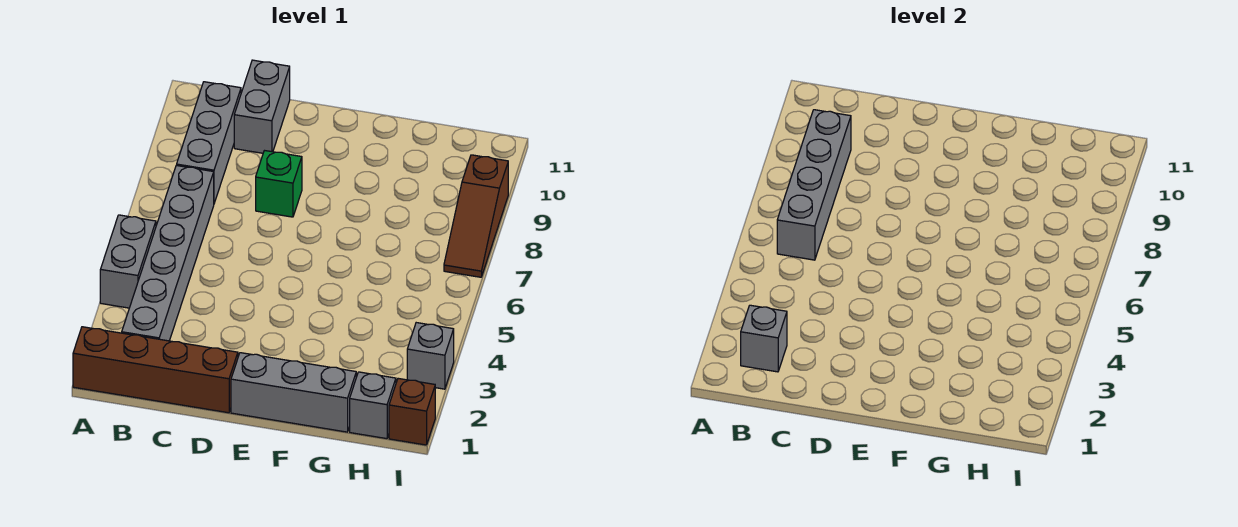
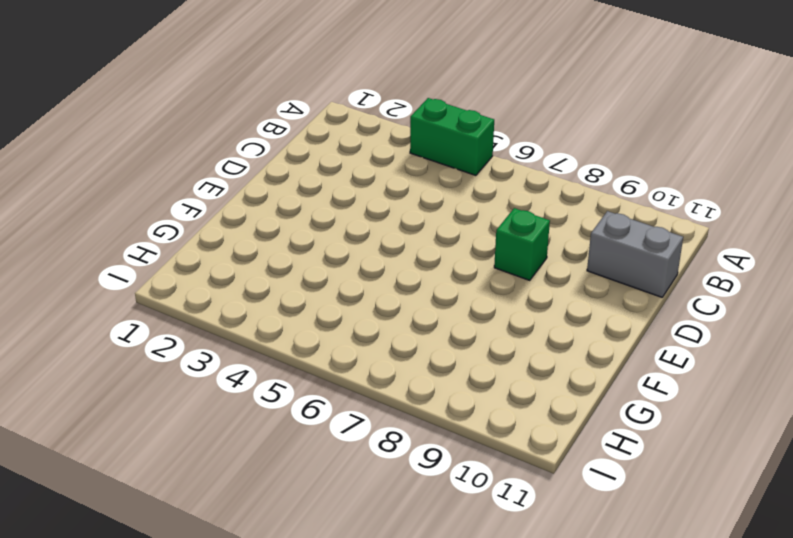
green 1x2 brick [410,98,494,175] -> grey 1x2 brick [100,215,156,308]
none -> brown 1x4 brick [73,327,238,413]
none -> grey 1x6 brick [122,165,214,341]
none -> grey 1x3 brick [177,82,241,203]

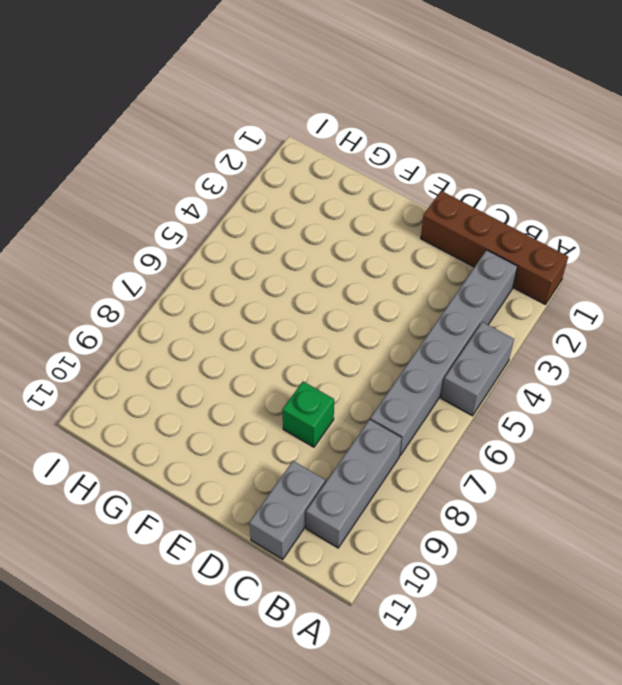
none -> grey 1x3 brick [231,353,356,432]
none -> grey 1x1 brick [350,372,396,439]
none -> brown 1x1 brick [389,378,435,445]

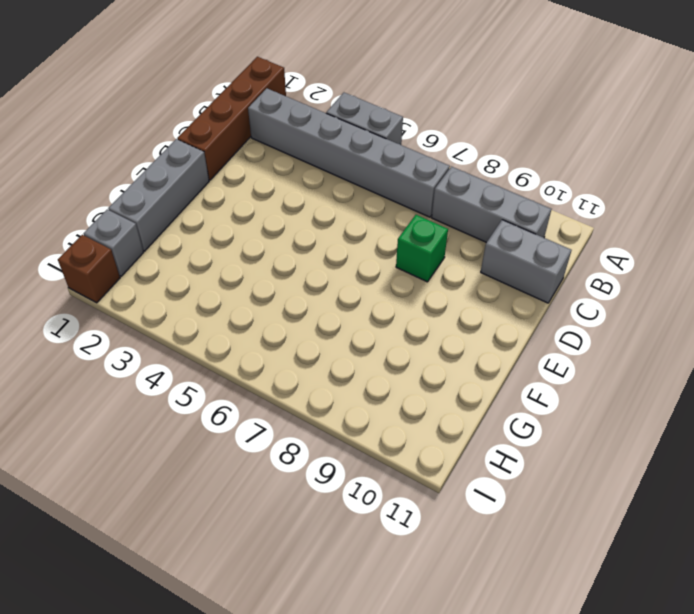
none -> grey 1x1 brick [407,323,454,389]
none -> brown 1x3 slope [444,155,508,277]
none -> grey 1x1 brick [741,305,787,372]

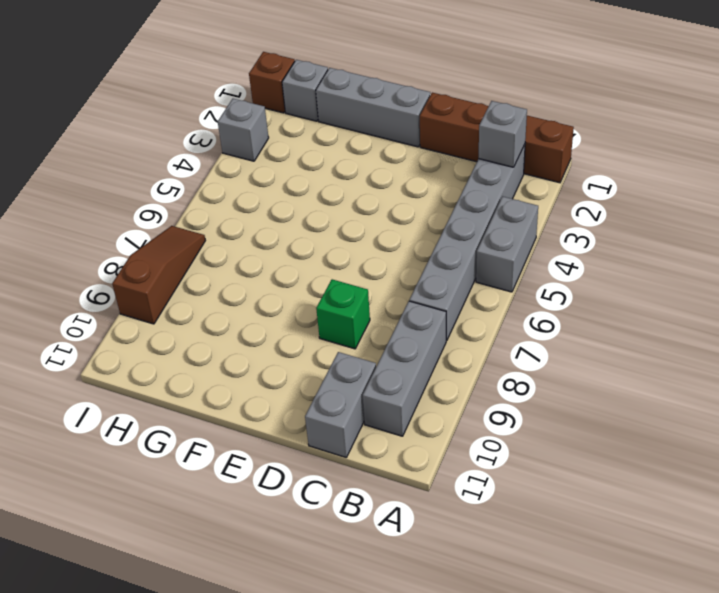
none -> grey 1x4 brick [777,110,851,260]

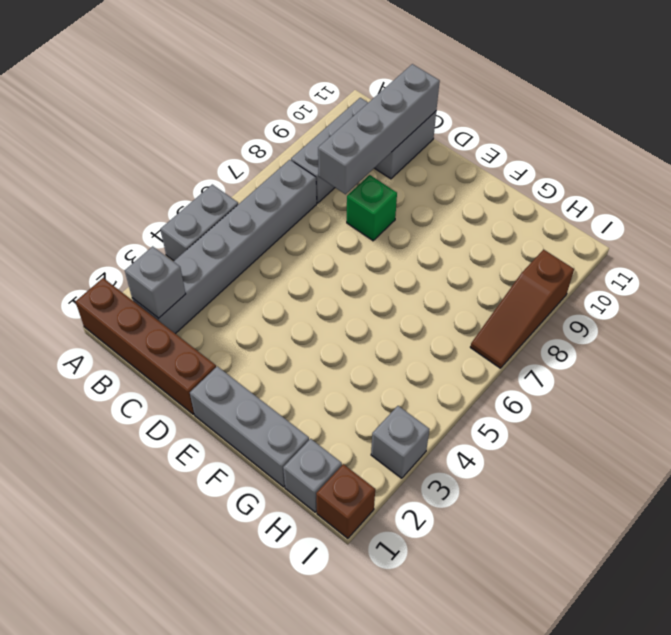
grey 1x4 brick [318,64,440,194] -> grey 1x4 brick moved to [777,110,851,260]

